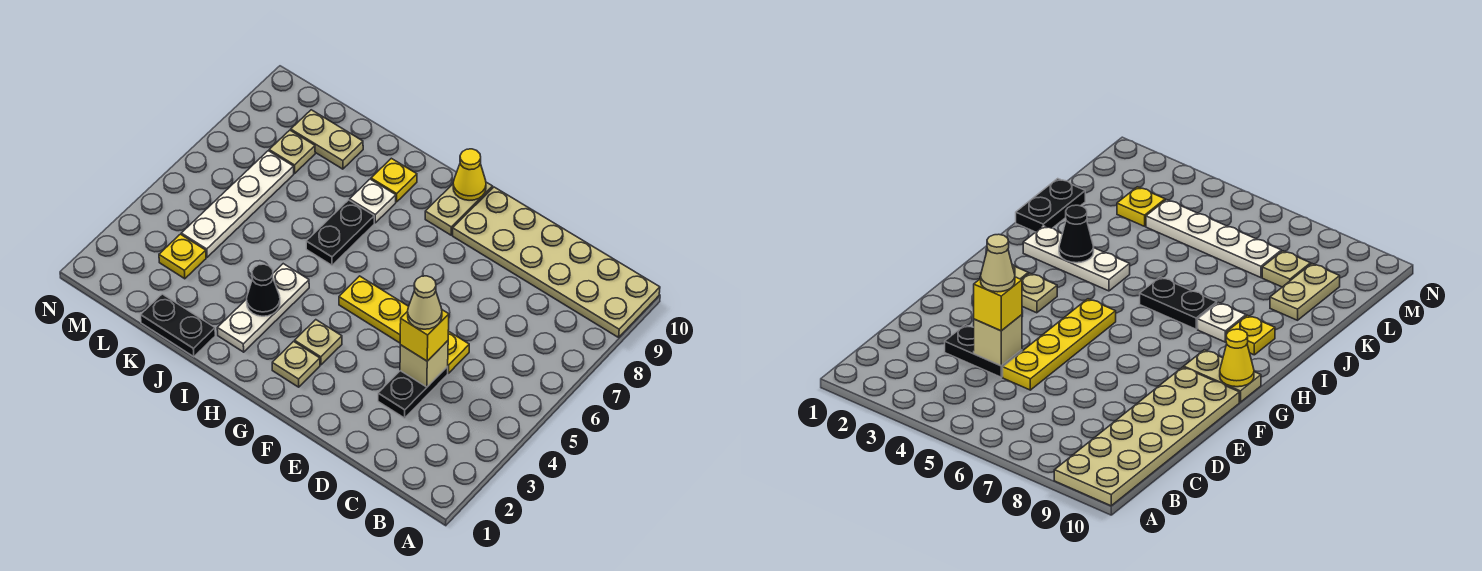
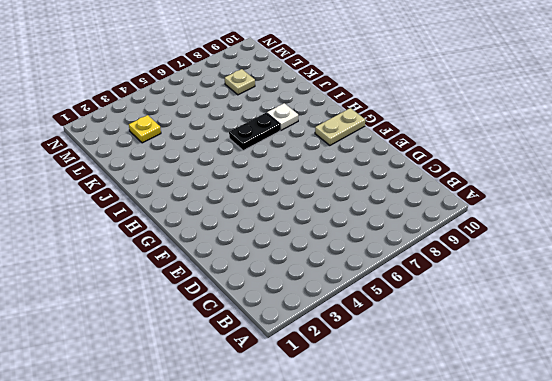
none -> tan 2x6 plate [453,187,660,337]
none -> black 1x2 plate [378,367,448,418]
none -> yellow 1x4 plate [339,276,469,373]

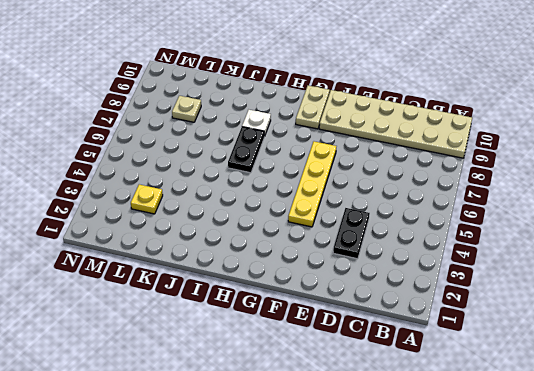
yellow 1x4 plate [288,141,336,227] -> yellow 1x4 plate turned to [339,276,469,373]
none -> tan 1x1 plate [272,341,320,387]
none -> tan 1x1 plate [295,320,342,365]
none -> white 1x3 plate [217,264,309,352]

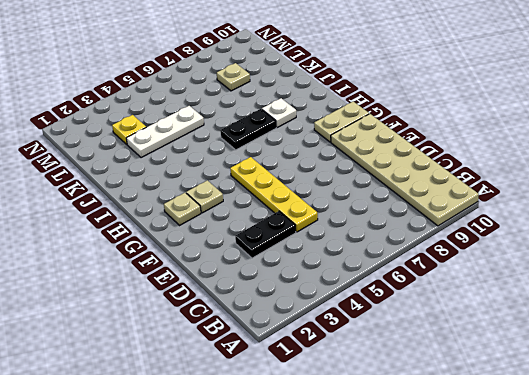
white 1x3 plate [126,106,204,158] -> white 1x3 plate moved to [217,264,309,352]
none -> yellow 1x1 plate [371,158,417,202]
none -> black 1x2 plate [141,294,215,357]
none -> tan 1x2 plate [291,110,363,169]

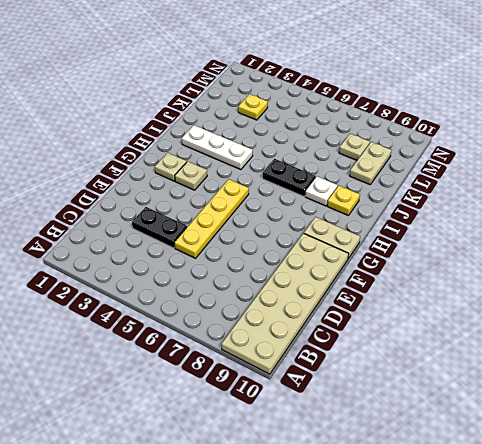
none -> black 1x2 plate [141,294,215,357]
none -> white 1x4 plate [181,151,294,257]
none -> tan 1x1 brick [400,341,448,387]

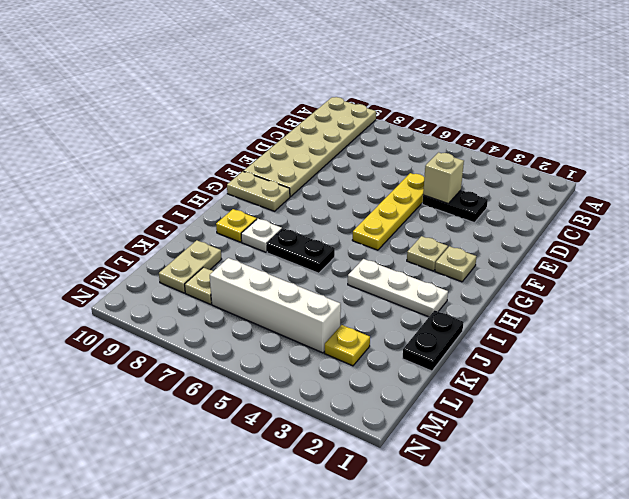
white 1x4 brick [210,258,341,353] -> white 1x4 plate [181,151,294,257]
none -> yellow 1x1 cone [453,149,486,200]
none -> black 1x1 cone [247,264,280,316]
none -> yellow 1x1 brick [400,310,449,361]

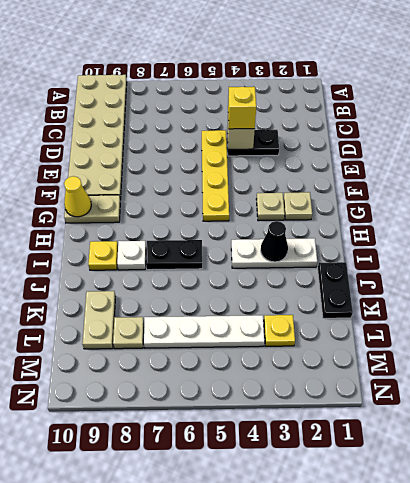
none -> tan 1x1 cone [408,276,442,329]

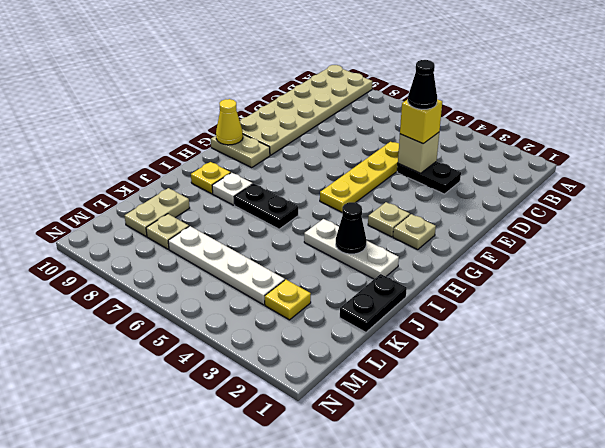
black 1x1 cone [408,60,437,109] -> tan 1x1 cone [408,276,442,329]

